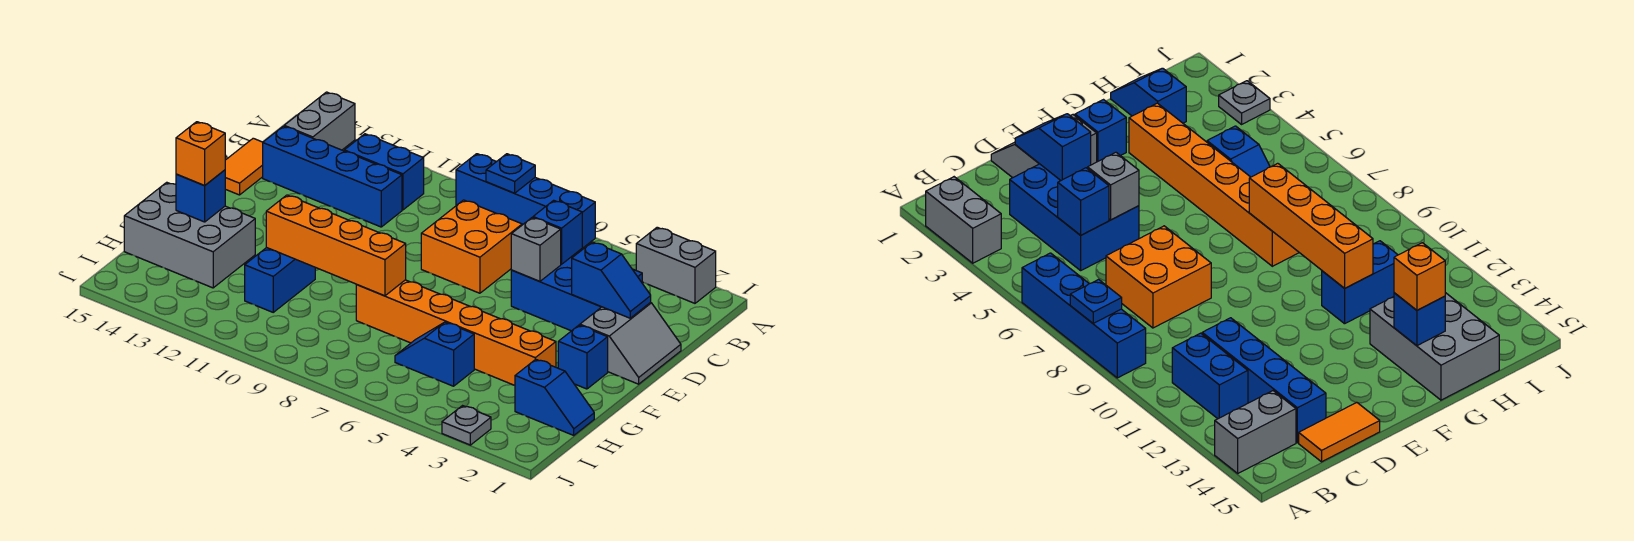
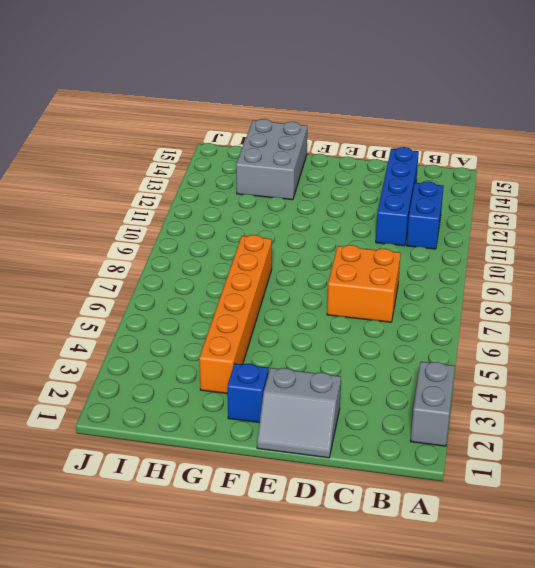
none -> blue 1x4 brick [456,154,595,248]
none -> grey 1x2 brick [284,92,355,150]
none -> blue 2x3 brick [511,248,642,331]

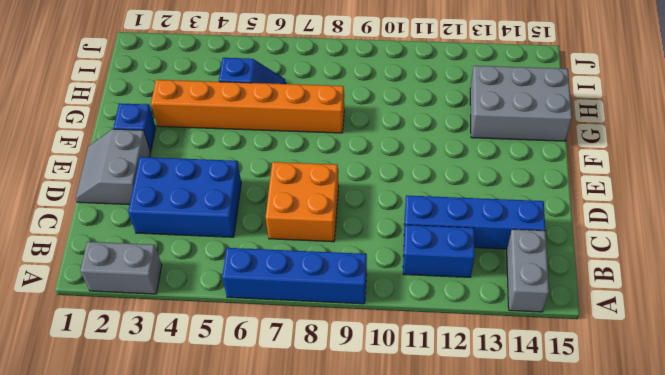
none -> orange 1x2 tile [225,138,263,195]
none -> blue 1x2 brick [245,248,315,312]
none -> blue 1x2 slope [515,359,594,435]

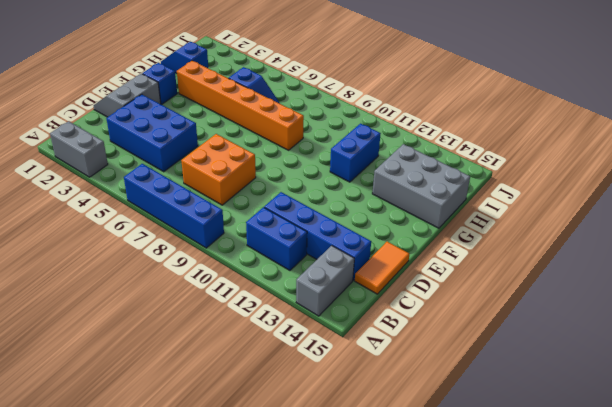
none -> grey 1x1 plate [442,406,491,445]
none -> blue 1x1 plate [486,154,535,193]
none -> blue 1x1 brick [533,200,582,264]

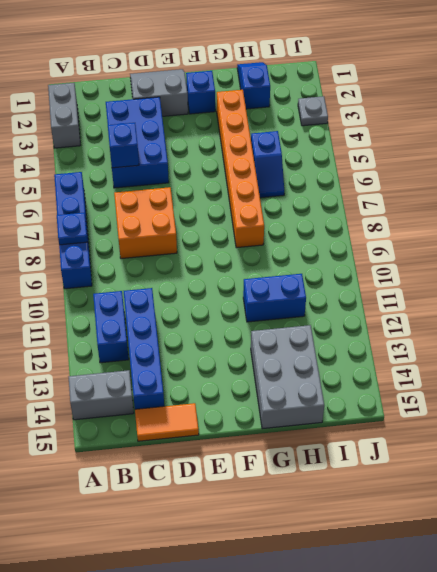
none -> blue 1x2 slope [572,242,651,318]
none -> grey 1x1 brick [511,218,561,281]
none -> orange 1x4 brick [266,195,406,296]

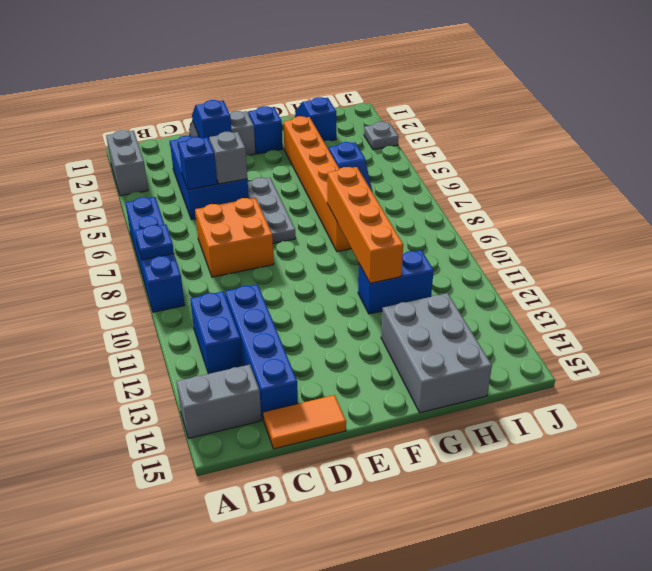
grey 1x3 plate [248,178,296,243] -> none
none -> blue 1x1 brick [176,170,225,222]
none -> orange 1x1 brick [176,122,225,186]

